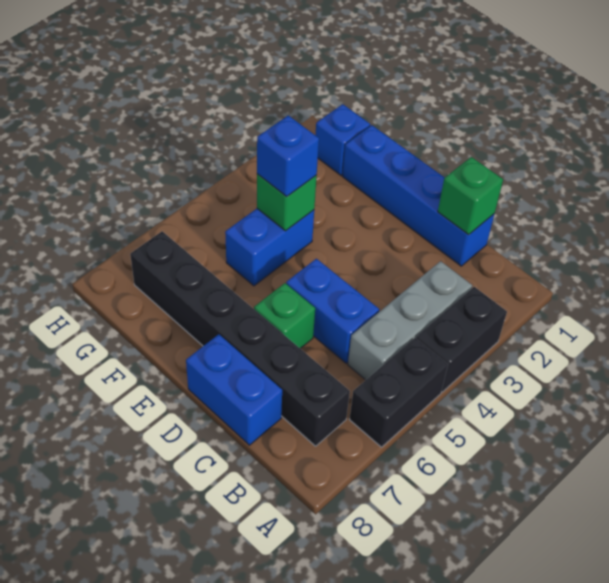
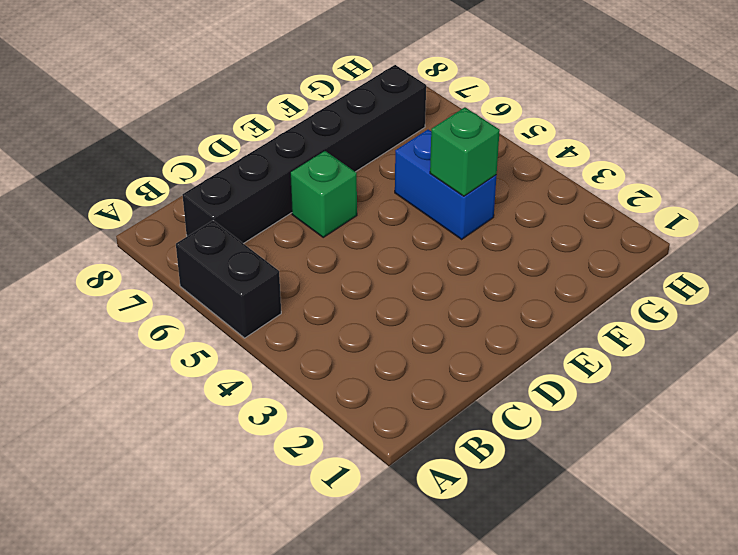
none -> black 1x2 brick [416,287,507,392]
none -> grey 1x3 brick [348,261,472,380]
none -> blue 1x4 brick [342,125,494,266]

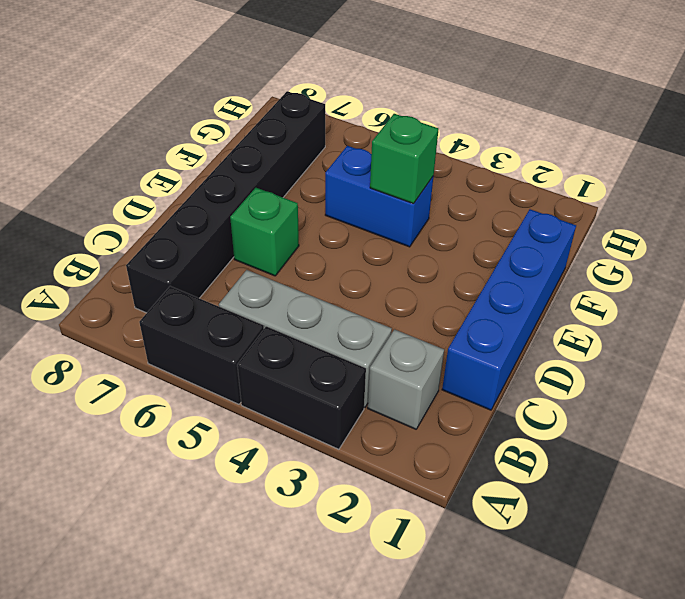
grey 1x1 brick [368,329,444,429] -> none
none -> blue 1x2 brick [286,259,379,363]
none -> blue 1x2 brick [186,334,282,445]
none -> blue 1x1 brick [315,104,370,175]

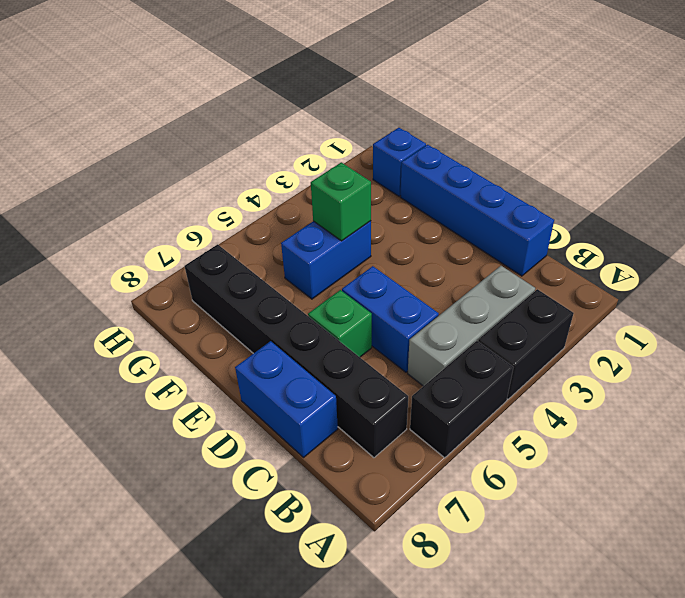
none -> green 1x1 brick [438,157,503,235]
none -> blue 1x1 brick [257,115,319,197]

